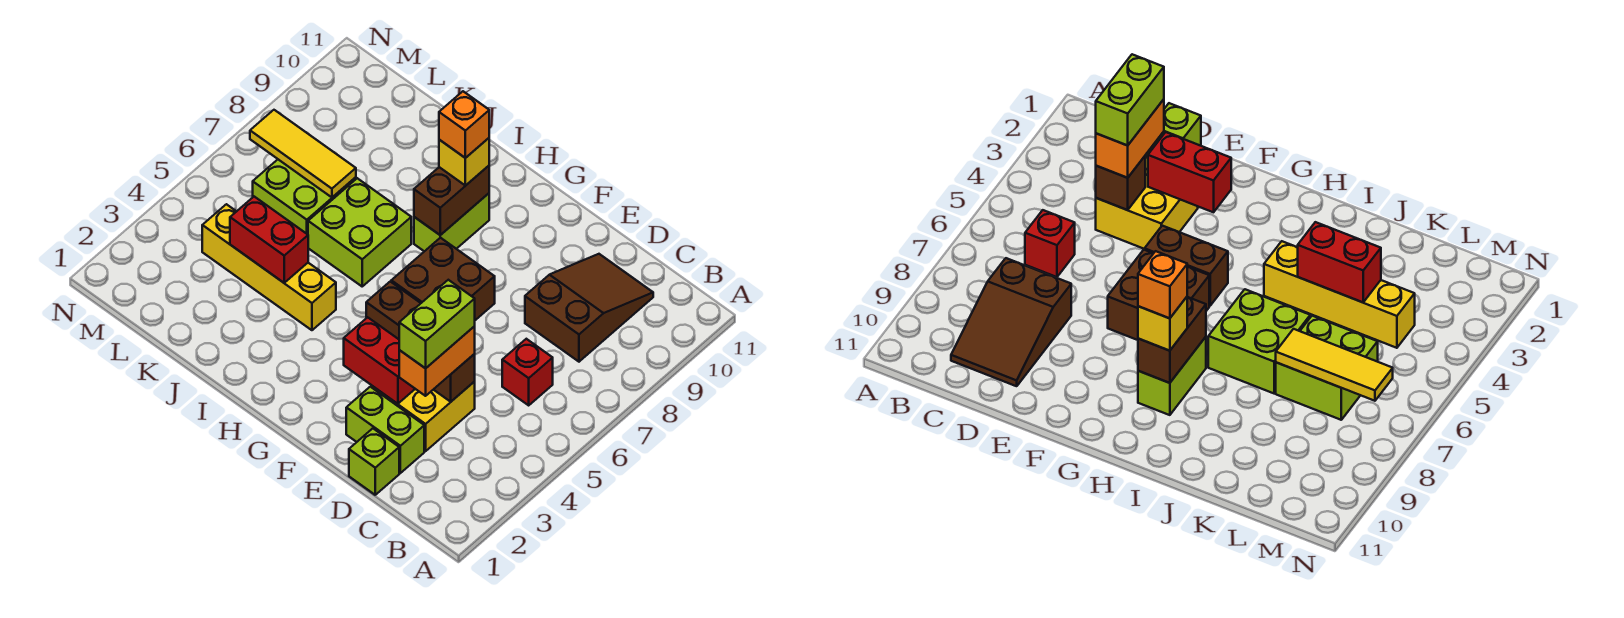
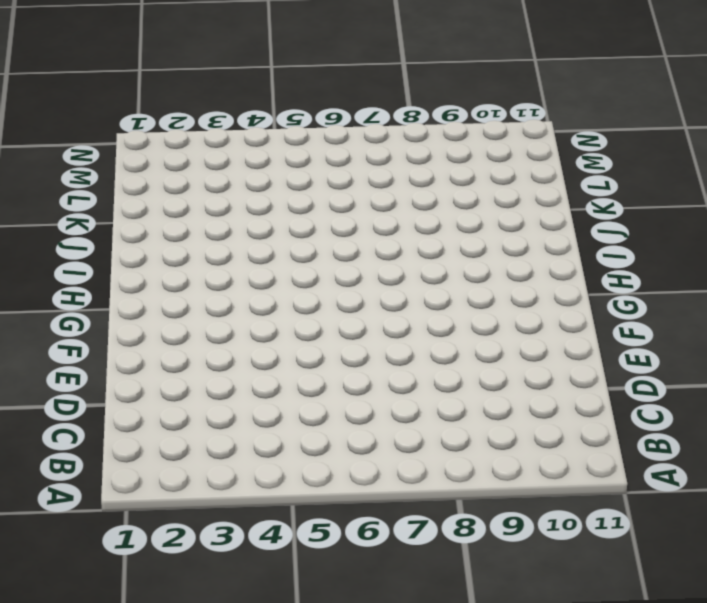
none -> red 1x1 brick [502,339,553,405]
none -> brown 2x3 slope [525,254,653,362]
none -> lime 1x1 brick [349,428,399,495]

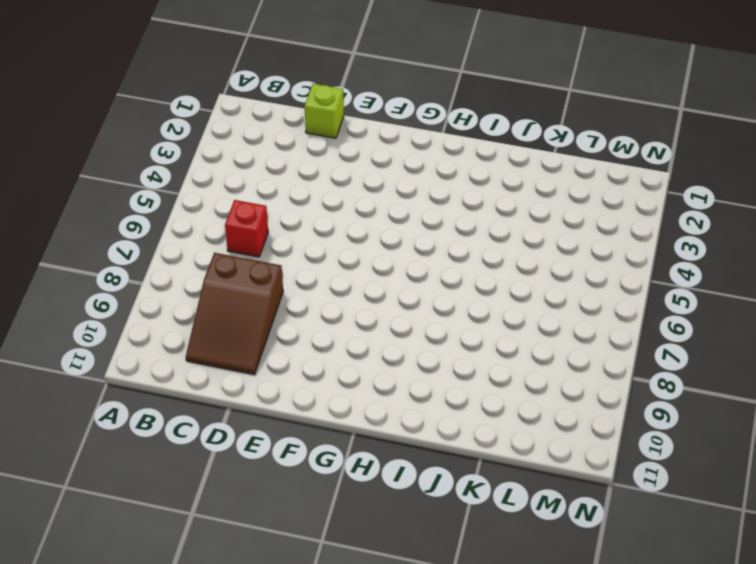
none -> lime 1x2 brick [346,387,424,473]
none -> yellow 2x2 brick [371,382,475,451]
none -> brown 1x2 brick [366,282,421,339]

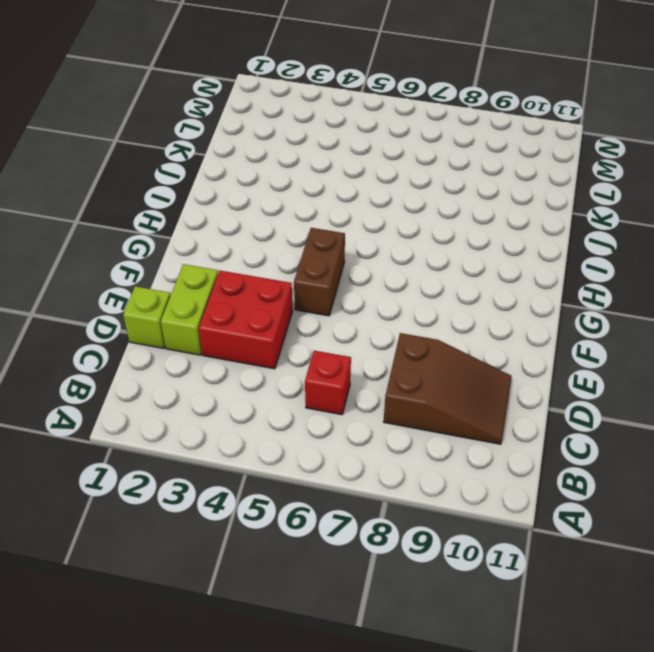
red 2x2 brick [198,271,293,369] -> yellow 2x2 brick [371,382,475,451]
none -> brown 2x2 brick [391,238,495,320]
none -> lime 1x2 brick [414,193,489,251]
none -> yellow 1x4 brick [202,204,336,330]

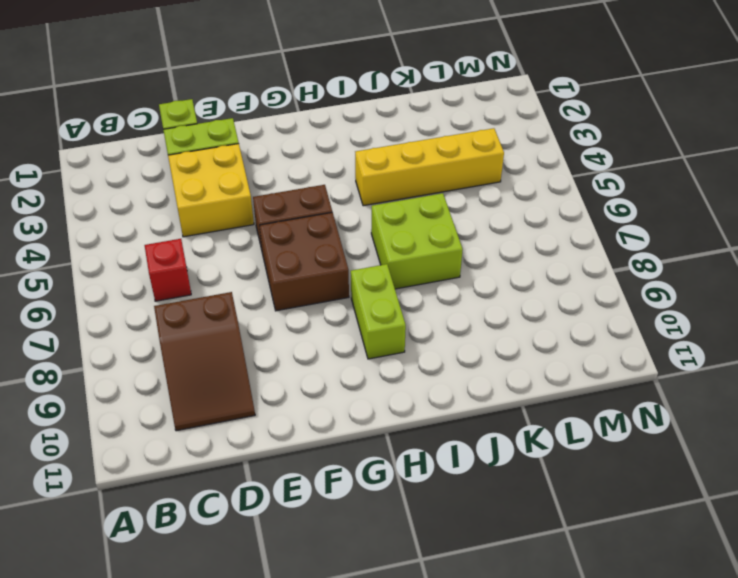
none -> lime 2x2 brick [253,160,356,234]
none -> brown 1x1 brick [433,354,475,402]
none -> red 1x2 brick [344,317,415,404]

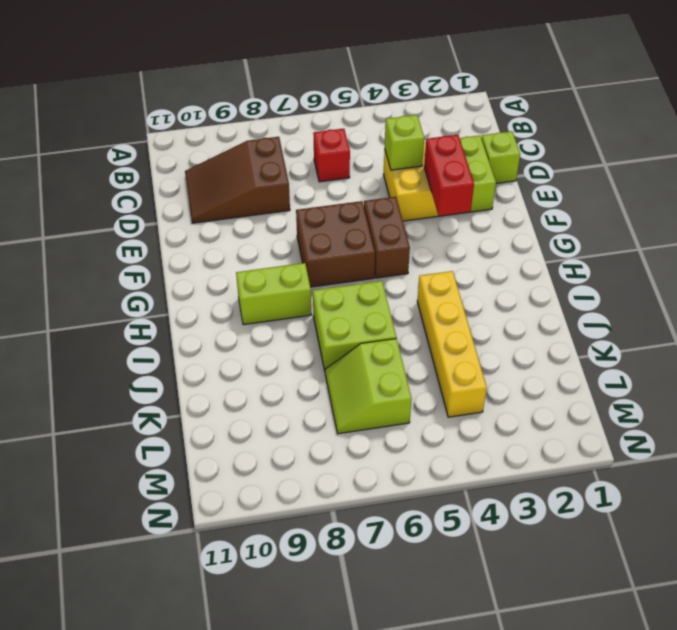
lime 1x1 brick [385,115,424,170] -> brown 1x1 brick [433,354,475,402]
lime 2x2 slope [325,338,412,434] -> lime 2x2 brick [253,160,356,234]
none -> brown 1x2 brick [414,166,489,235]
none -> red 1x2 brick [230,197,308,283]
none -> yellow 1x3 tile [250,110,356,197]

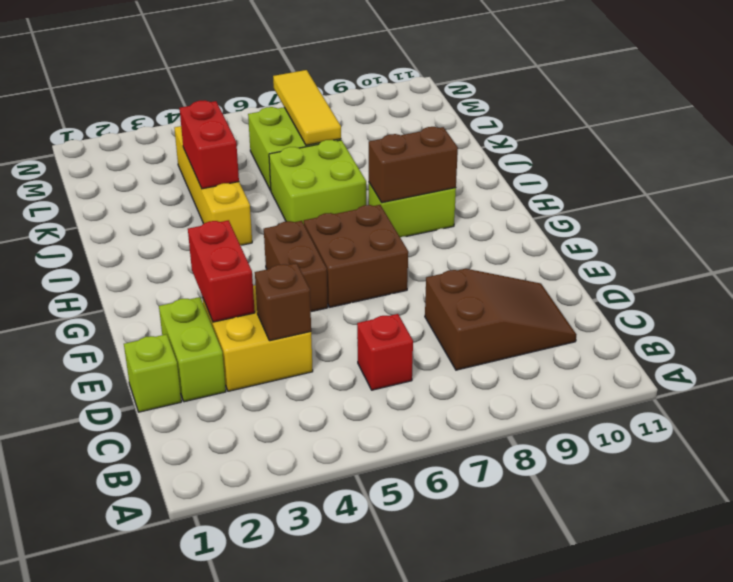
none -> orange 1x2 brick [399,326,475,396]
none -> yellow 1x1 brick [439,138,489,186]
none -> lime 1x2 brick [399,280,475,368]

